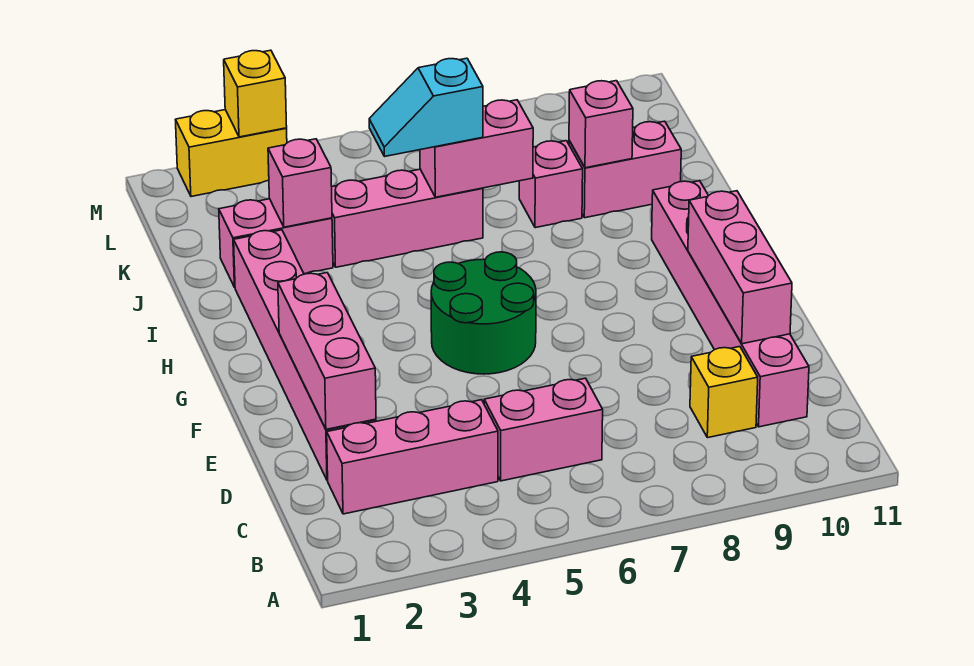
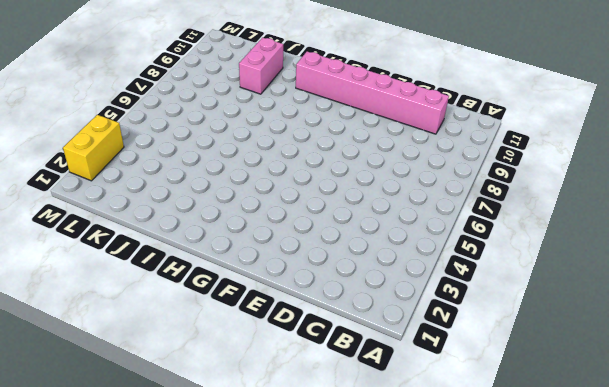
none -> pink 1x3 brick [327,400,498,514]
none -> pink 1x2 brick [484,378,603,481]
none -> yellow 1x1 brick [690,347,758,438]

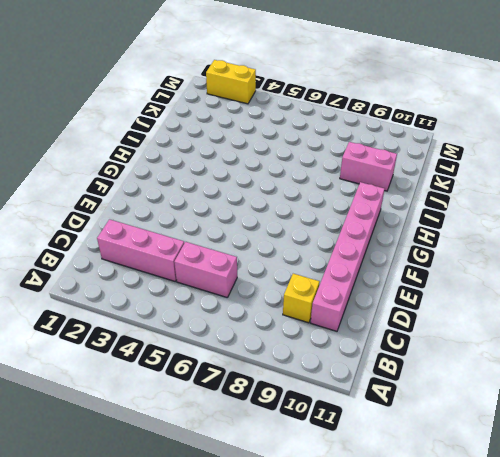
none -> pink 1x6 brick [234,230,376,480]
none -> green 2x2 round brick [431,252,536,374]
none -> pink 1x2 brick [219,199,333,287]

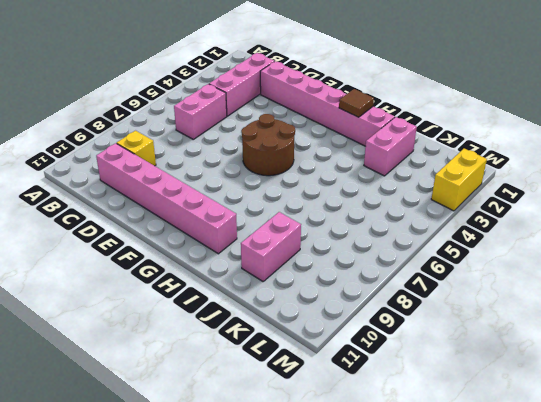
brown 2x2 round brick [241,114,295,176] -> green 2x2 round brick [431,252,536,374]
brown 1x1 tile [339,89,374,117] -> none
none -> pink 1x3 brick [332,169,483,267]
none -> pink 1x1 brick [519,141,583,228]
none -> pink 1x3 brick [278,273,376,429]

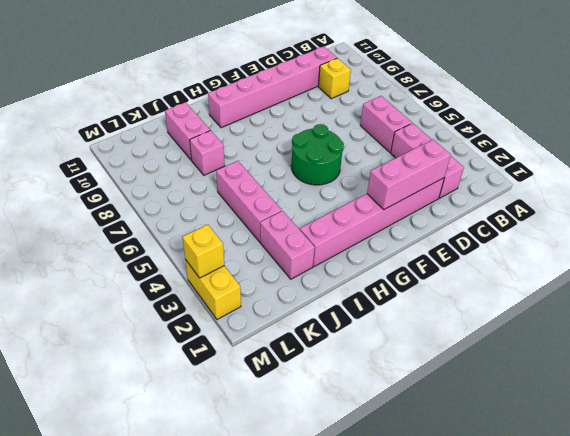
none -> pink 1x3 brick [688,191,792,344]
none -> pink 1x1 brick [268,139,332,227]
none -> pink 1x2 brick [420,100,533,197]

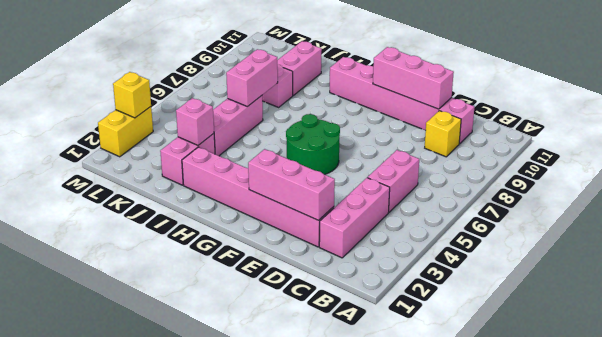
none -> pink 1x1 brick [569,81,633,168]
none -> cyan 1x2 slope [369,58,483,156]

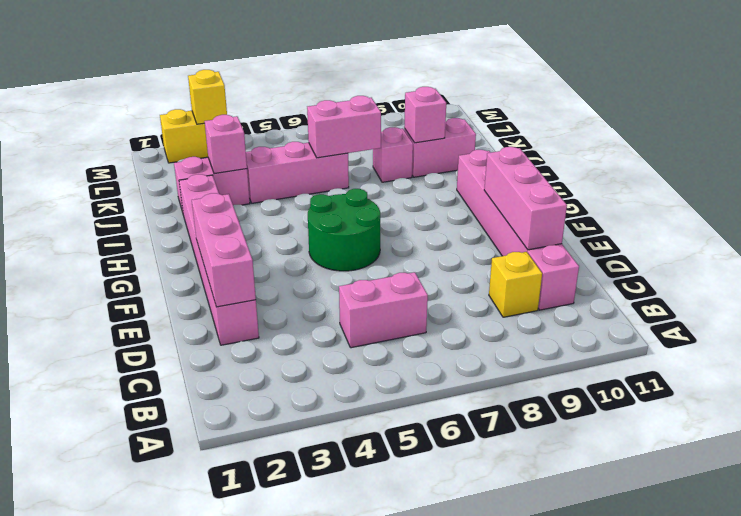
none -> pink 1x3 brick [327,400,498,514]
none -> cyan 1x2 slope [369,58,483,156]

